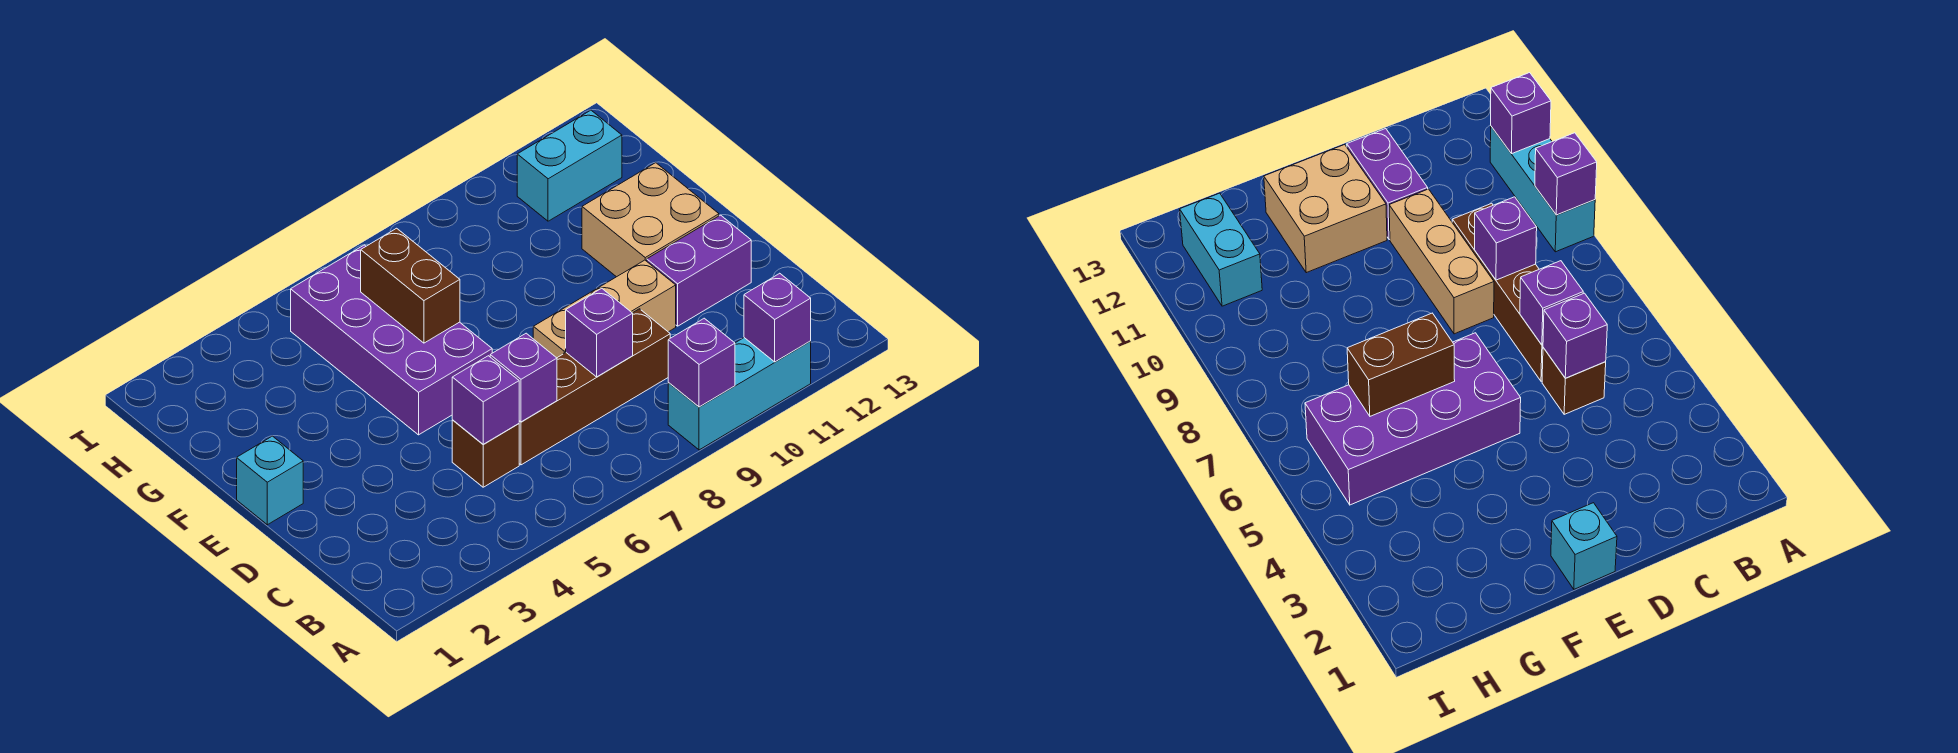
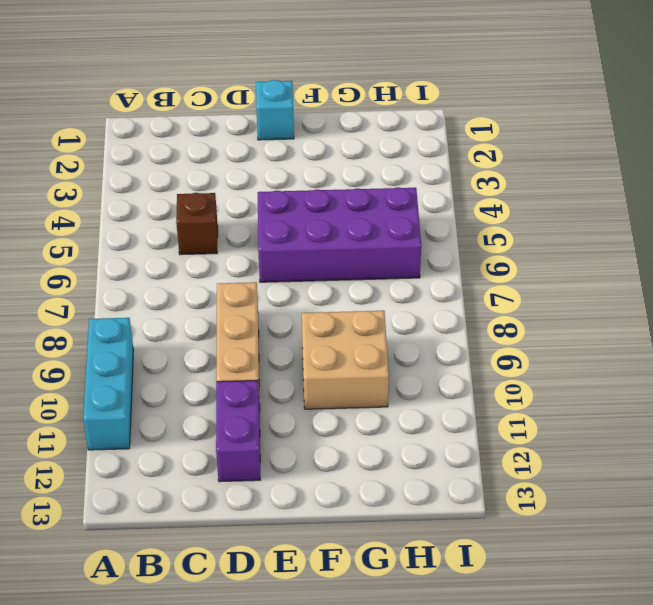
tan 2x2 brick [302,311,389,409] -> tan 2x2 brick moved to [582,163,719,277]
none -> brown 1x4 brick [519,309,670,465]
none -> cyan 1x2 brick [517,110,622,221]
none -> purple 1x1 brick [668,318,735,407]

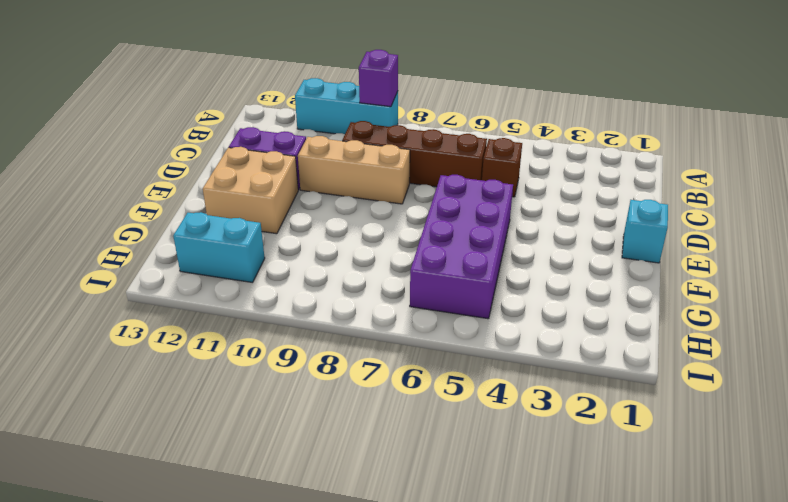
none -> purple 1x1 brick [744,273,811,362]
none -> purple 1x1 brick [452,356,519,444]
none -> purple 1x1 brick [490,333,557,422]

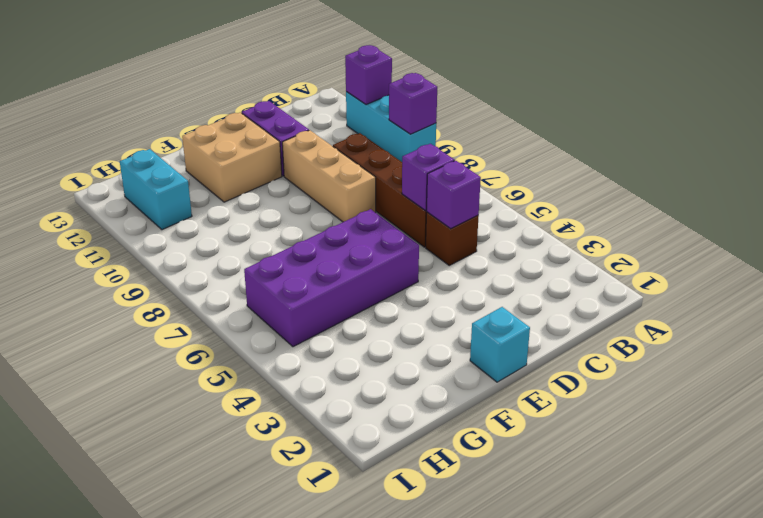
none -> purple 1x1 brick [566,288,633,377]
none -> brown 1x2 brick [361,228,460,343]

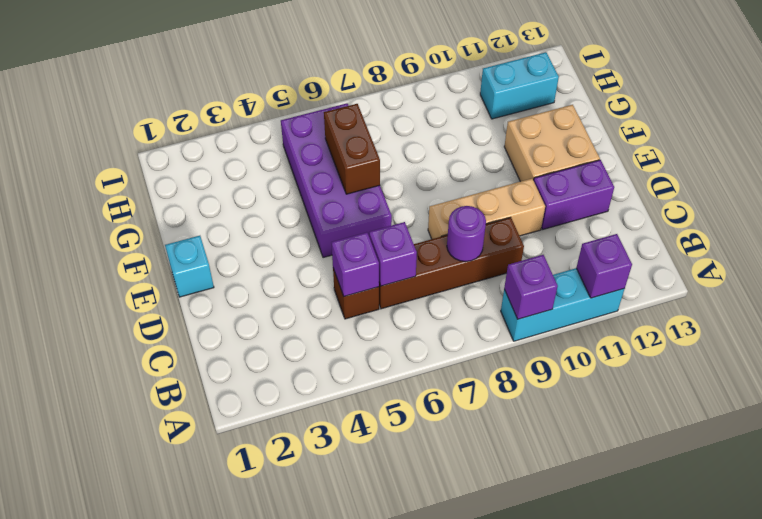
purple 1x1 round brick [447,206,486,262] -> purple 1x1 brick [566,288,633,377]

